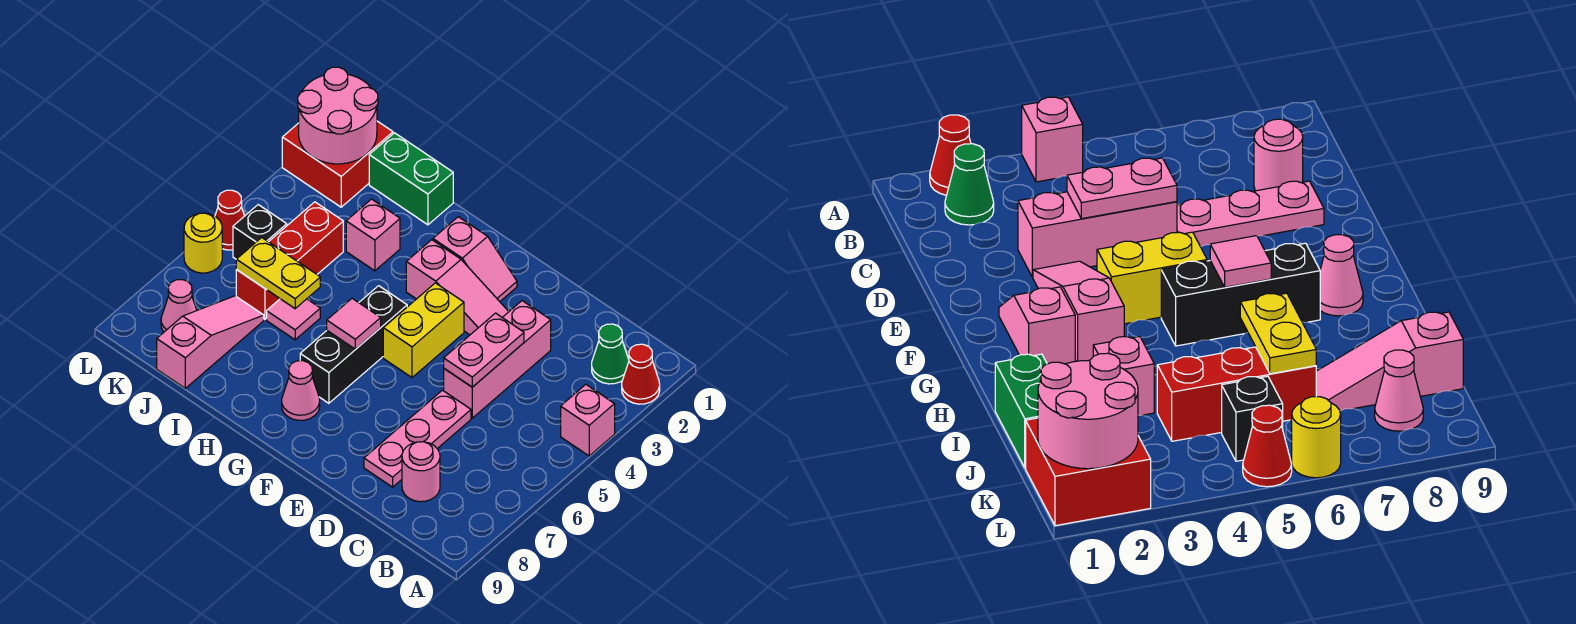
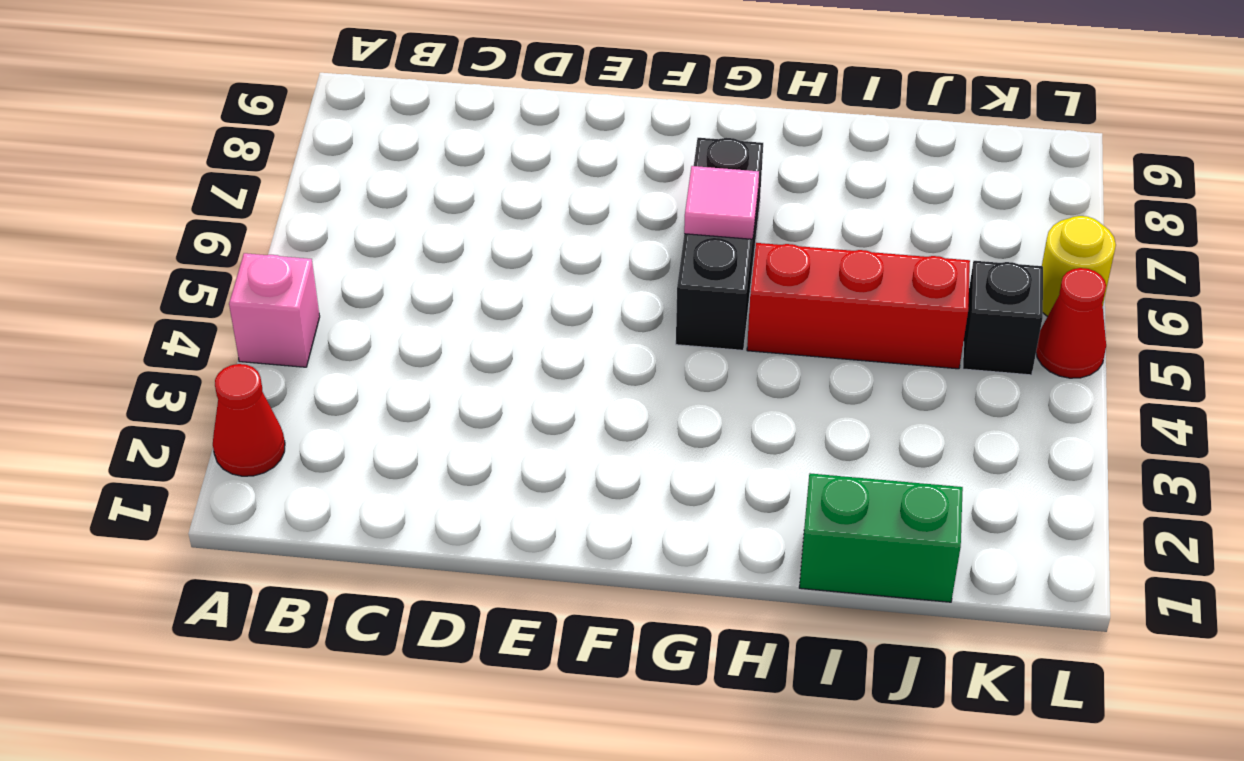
red 1x3 brick [747,243,970,369] -> red 1x3 brick turned to [236,202,343,319]
none -> green 1x1 cone [592,324,629,384]
none -> pink 1x1 round brick [402,442,440,502]
none -> pink 1x3 brick [444,301,551,418]

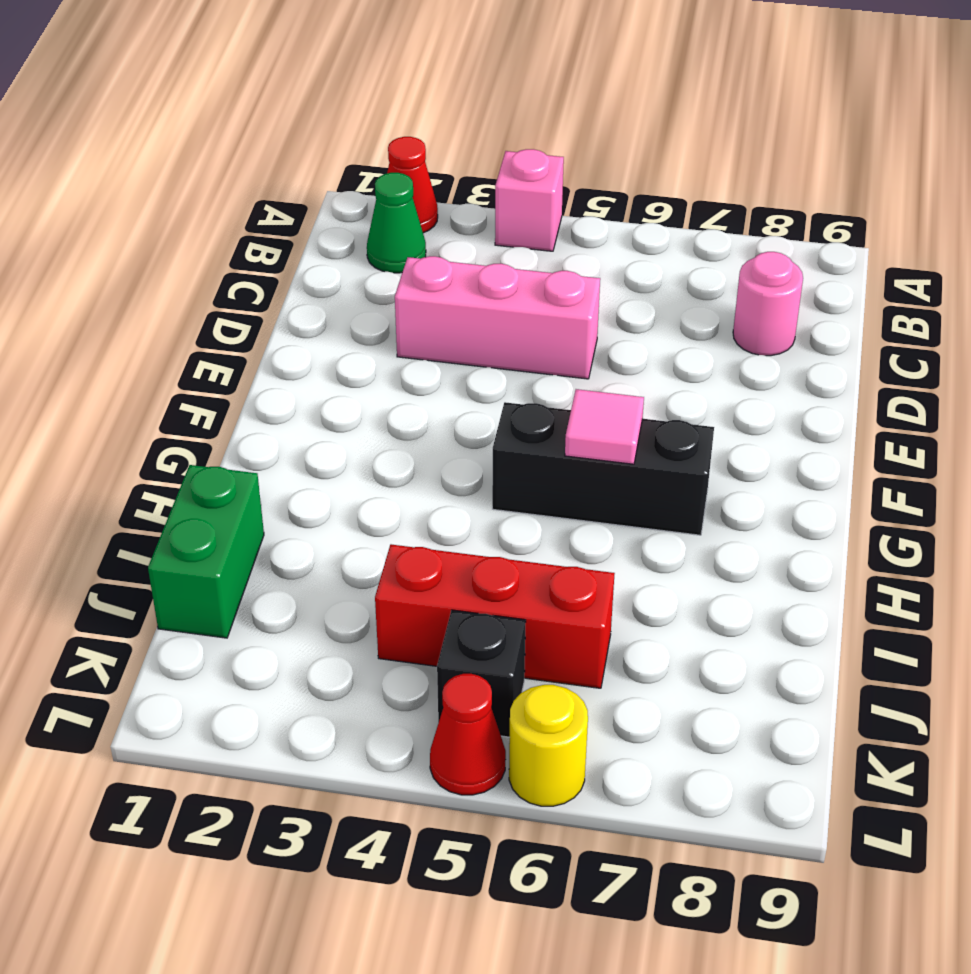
none -> pink 1x3 plate [364,390,471,487]
none -> pink 1x3 slope [406,240,509,335]
none -> pink 1x2 slope [433,217,517,301]

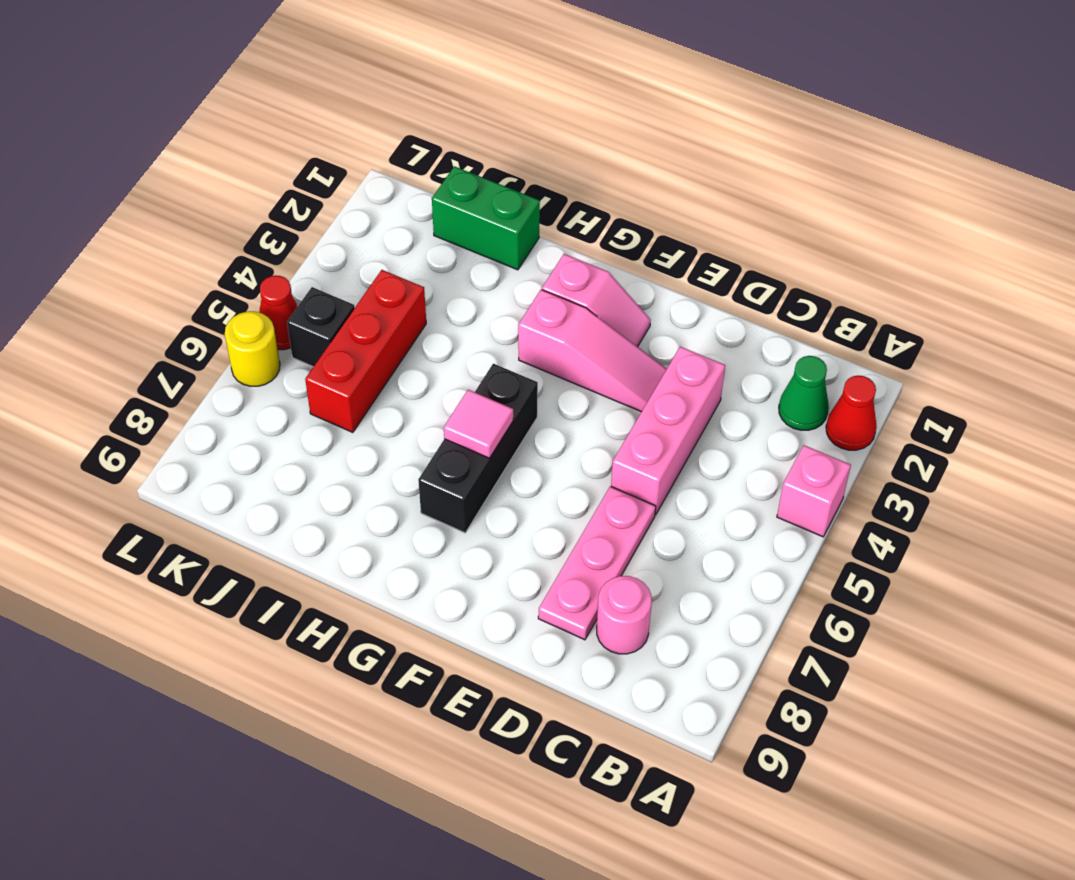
none -> yellow 1x2 brick [383,283,464,377]
none -> pink 1x1 cone [282,361,320,420]
none -> pink 1x1 brick [346,199,400,271]

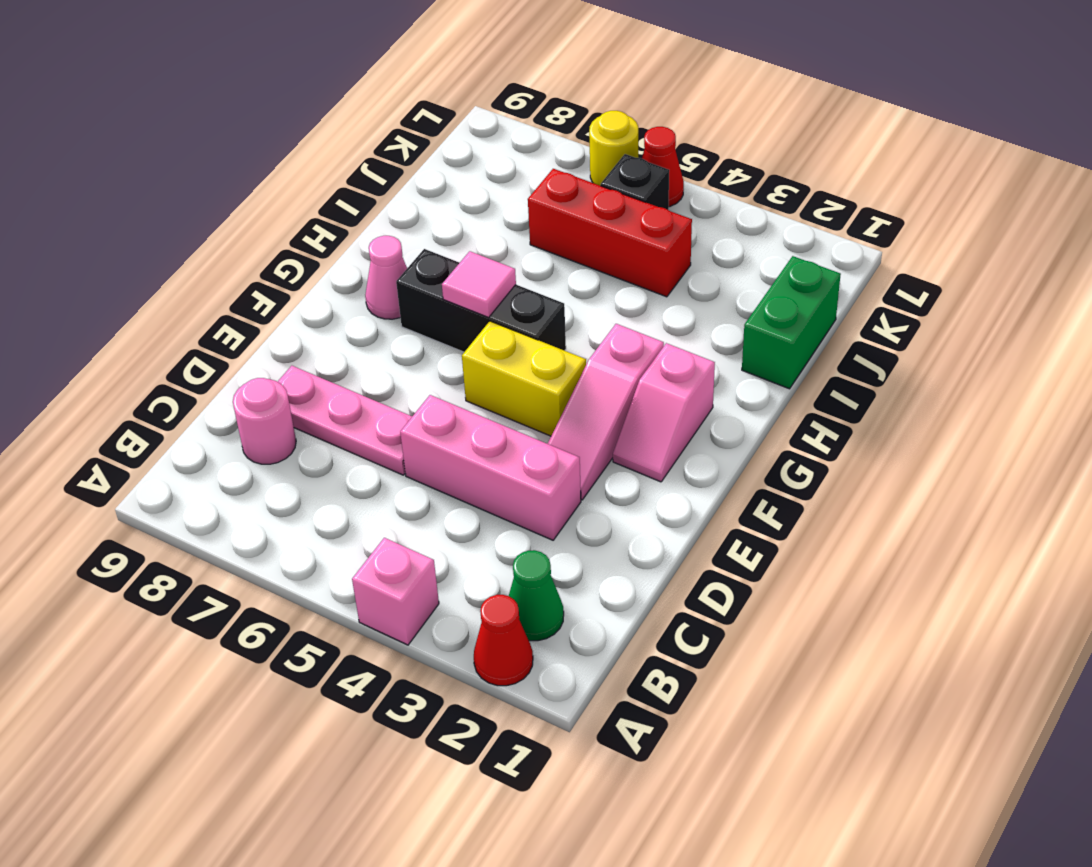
none -> pink 1x1 brick [346,199,400,271]
none -> pink 1x1 tile [267,299,320,340]
none -> pink 1x3 slope [157,296,264,388]

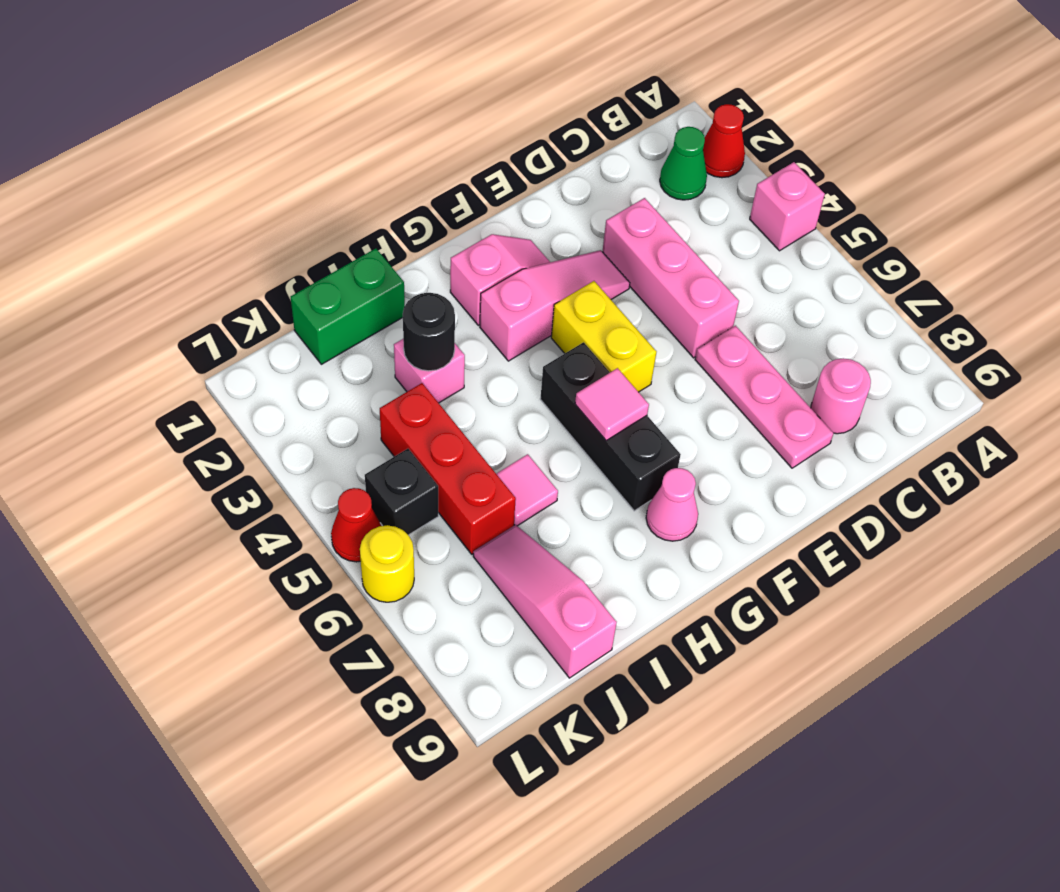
black 1x1 round brick [403,293,455,371] -> none
none -> red 2x2 brick [282,121,393,207]
none -> pink 1x1 cone [161,280,197,332]
none -> pink 1x2 plate [444,313,524,387]

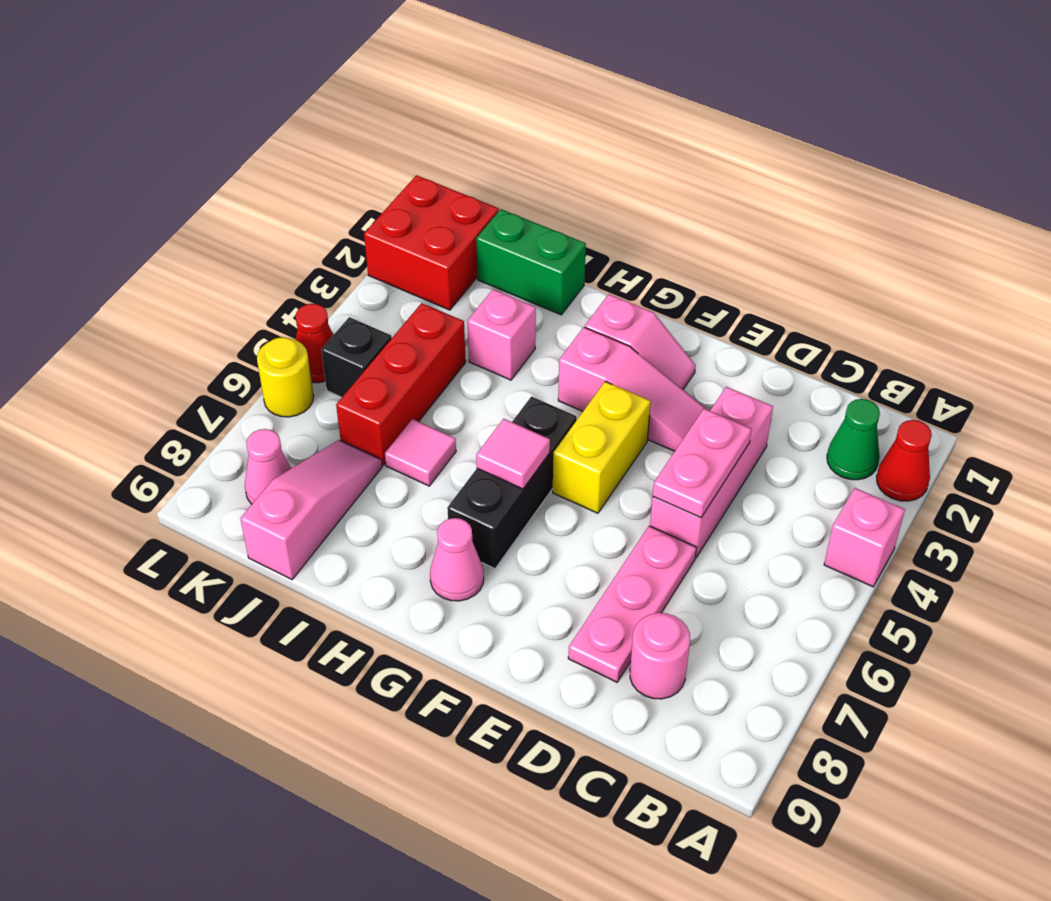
none -> yellow 1x2 plate [236,237,320,309]
none -> pink 2x2 round brick [298,67,378,164]

